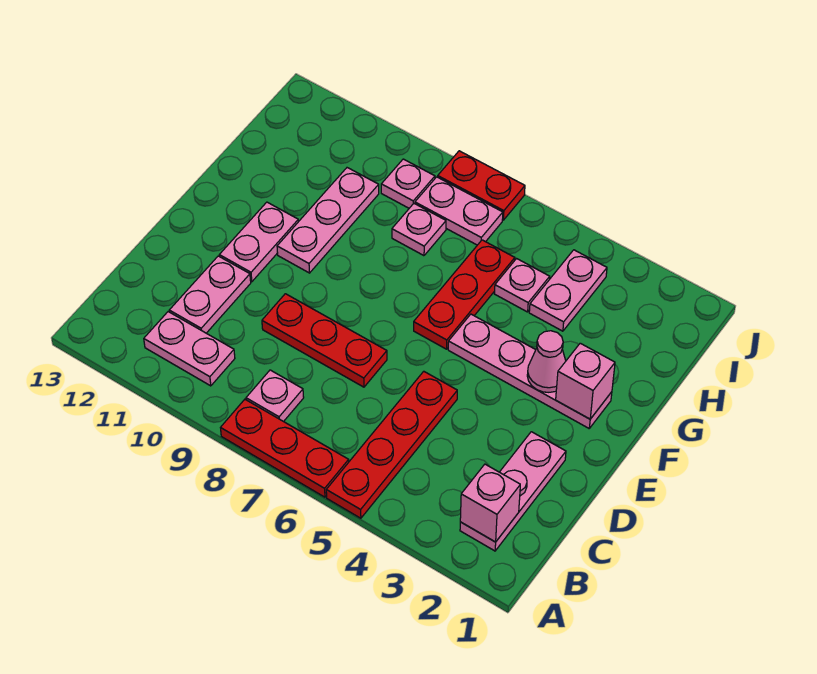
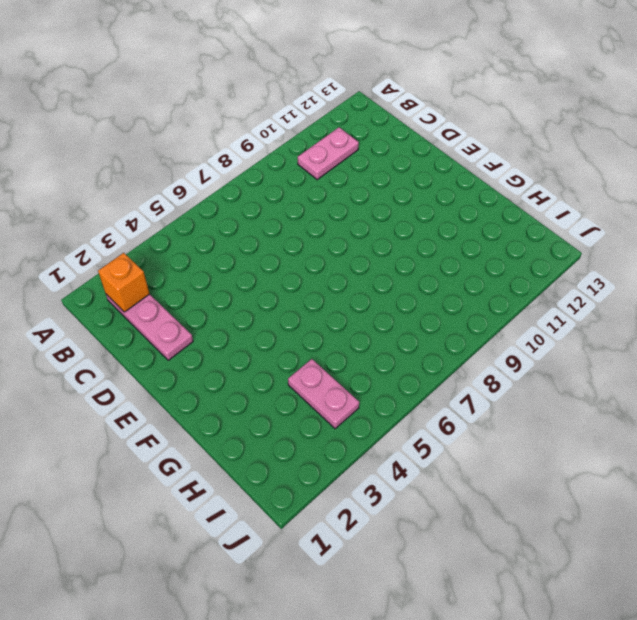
orange 1x1 brick [98,253,149,312] -> pink 1x1 brick [460,464,520,542]
none -> red 1x4 plate [326,371,457,518]
none -> red 1x3 plate [221,399,349,497]
none -> pink 1x1 plate [246,370,304,422]

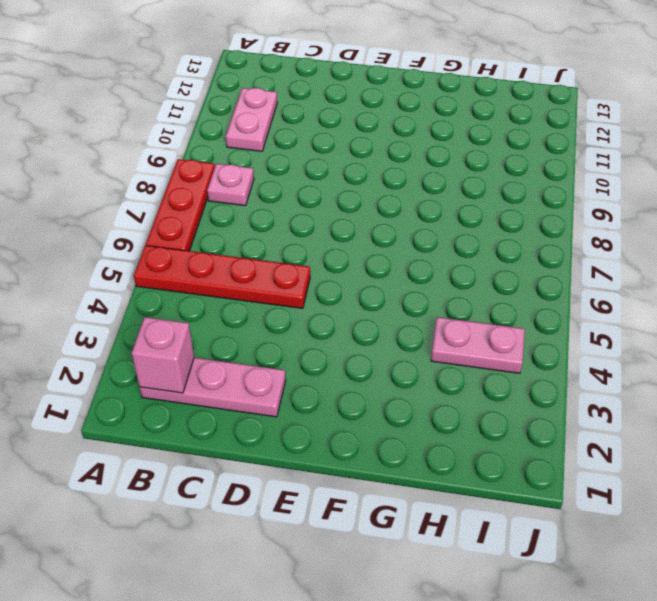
none -> pink 1x2 plate [169,256,251,333]
none -> red 1x3 plate [262,294,387,387]
none -> pink 1x2 plate [219,202,298,282]

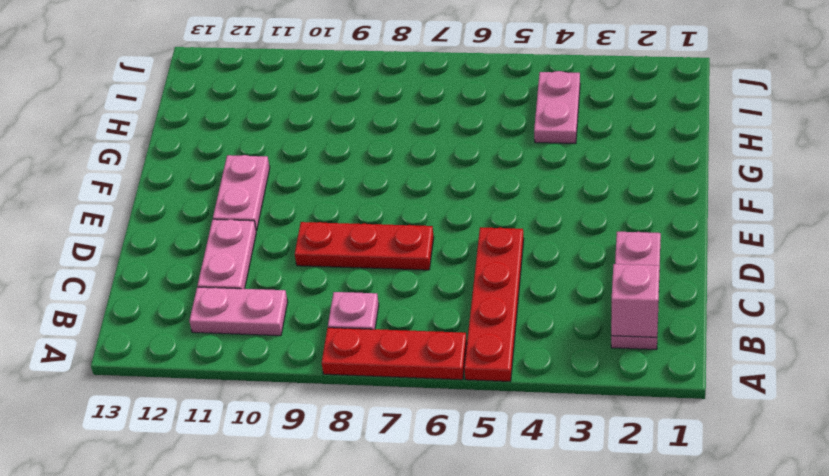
none -> pink 1x4 plate [448,314,612,428]
none -> red 1x3 plate [414,240,515,349]
none -> pink 1x3 plate [277,168,379,273]

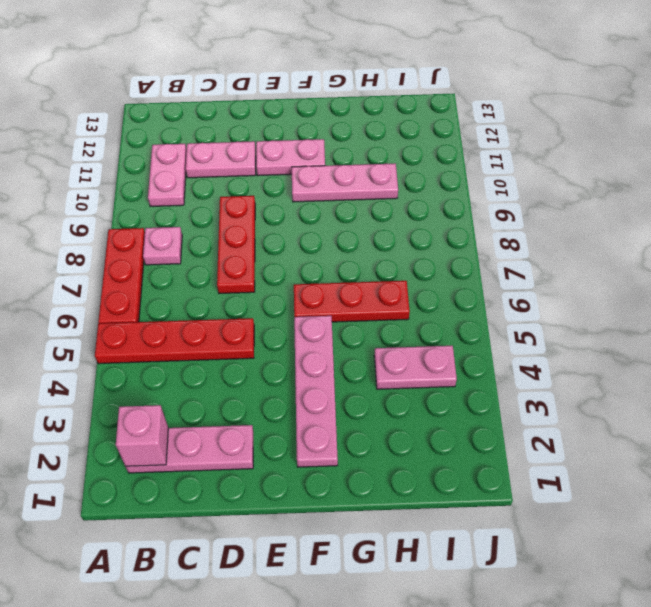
none -> pink 1x1 plate [495,259,550,312]
none -> pink 1x1 plate [392,204,446,256]
none -> pink 1x2 plate [415,177,503,245]

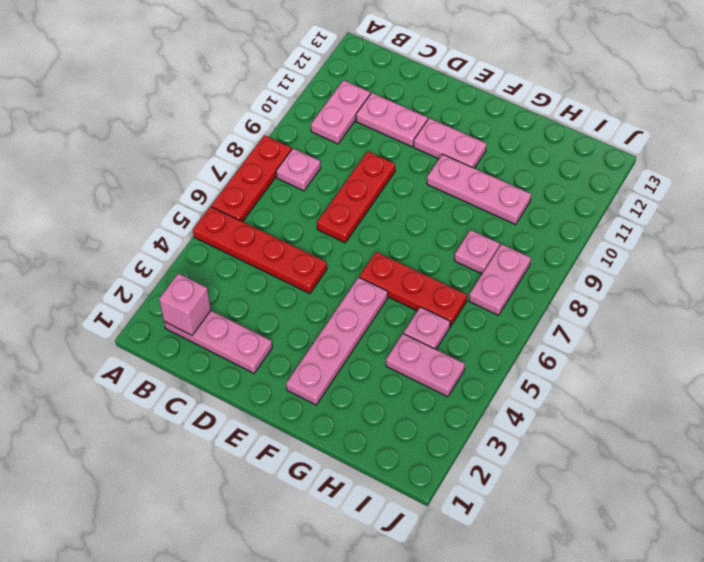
none -> pink 1x1 plate [381,159,435,208]
none -> red 1x2 plate [438,151,525,220]
none -> pink 1x1 brick [556,343,615,419]

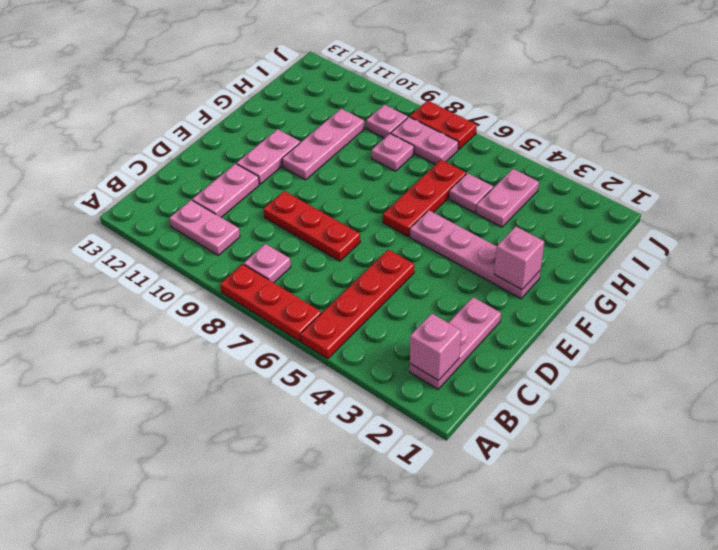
none -> pink 1x1 cone [527,331,566,392]

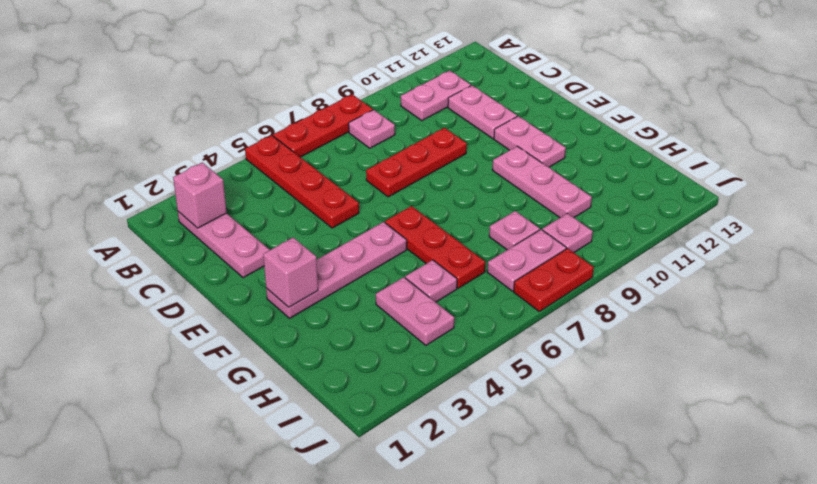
none -> pink 1x1 cone [527,331,566,392]

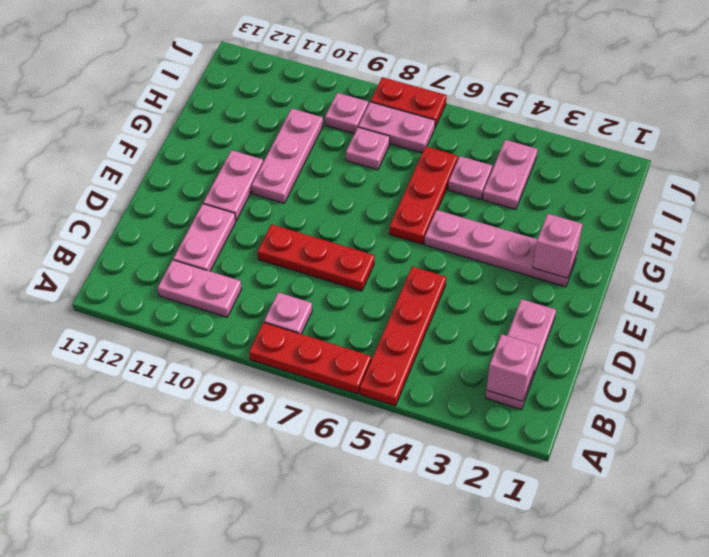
none -> pink 1x1 cone [527,331,566,392]

